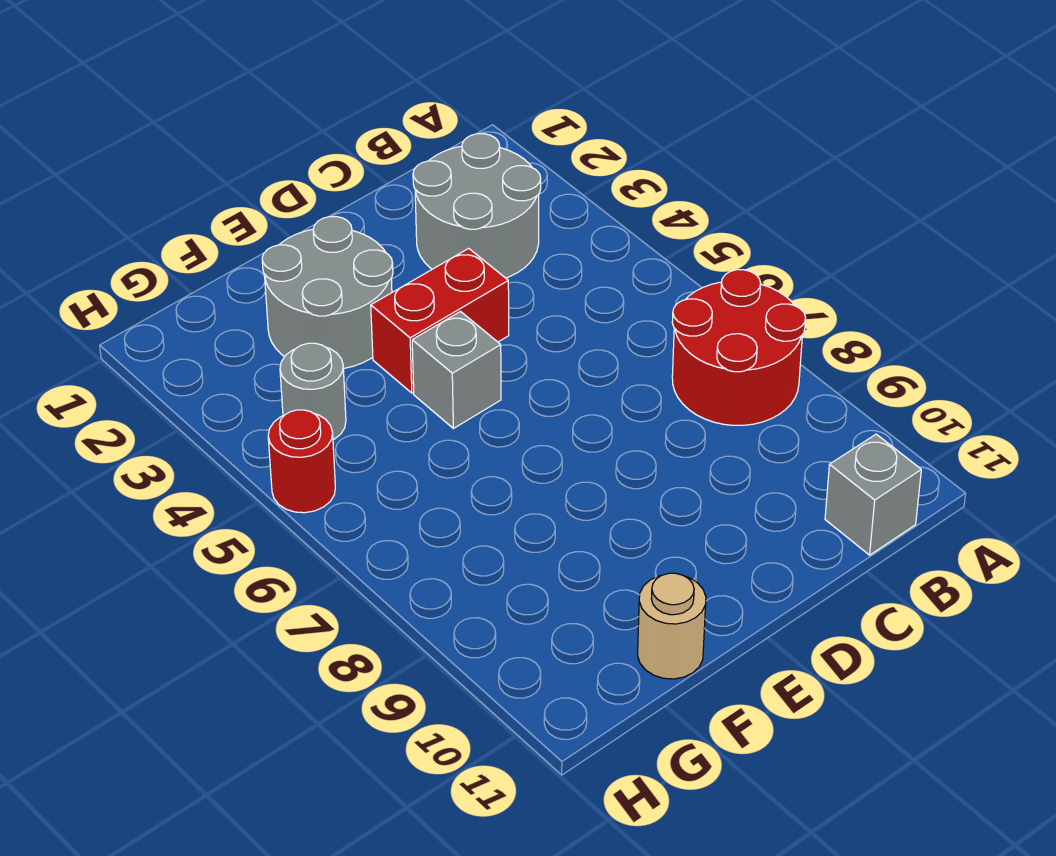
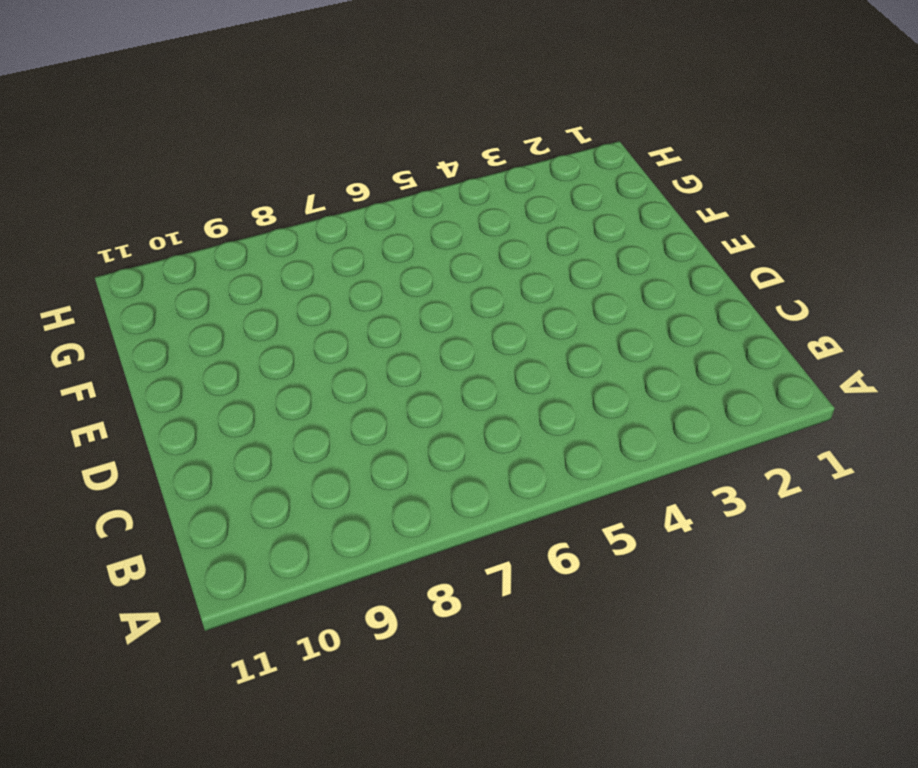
none -> red 2x2 round brick [672,270,806,425]
none -> grey 2x2 round brick [413,134,541,278]

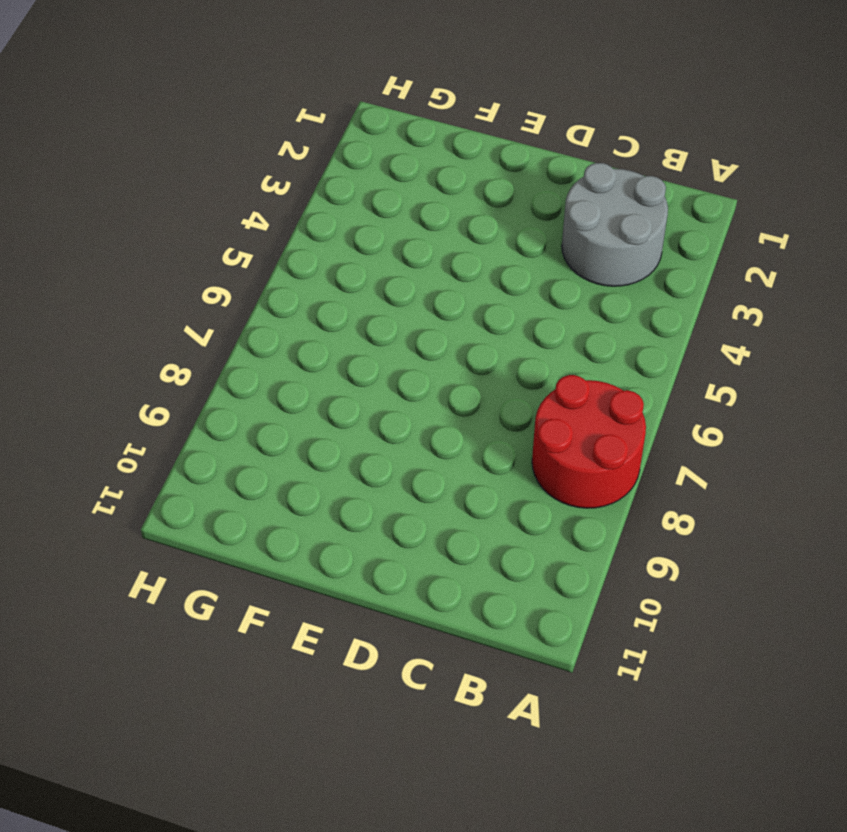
none -> grey 1x1 brick [825,434,921,555]
none -> red 1x2 brick [371,248,509,393]

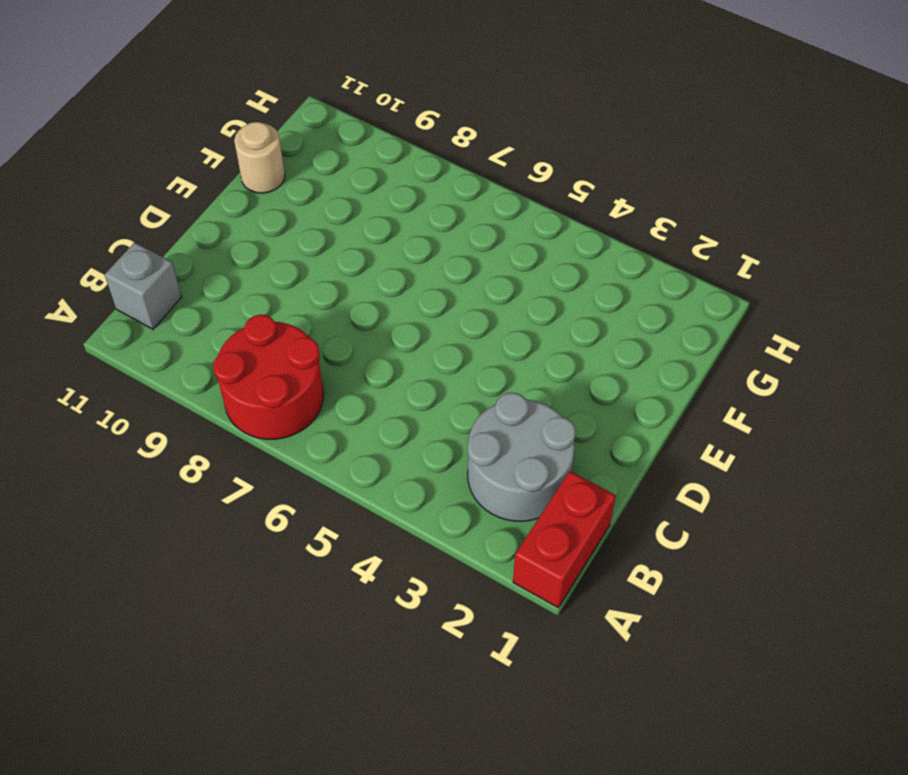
red 1x2 brick [513,471,616,608] -> red 1x2 brick moved to [371,248,509,393]
none -> grey 2x2 round brick [262,217,393,369]
none -> grey 1x1 brick [412,312,501,428]

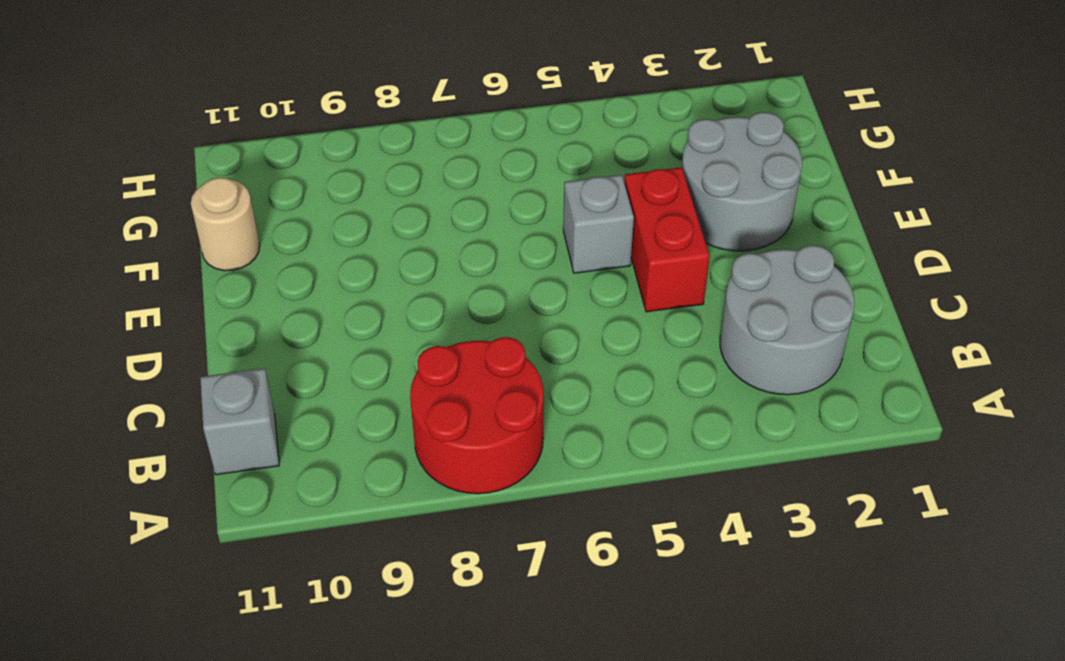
none -> grey 1x1 round brick [280,343,346,440]
none -> red 1x1 round brick [268,410,335,513]

